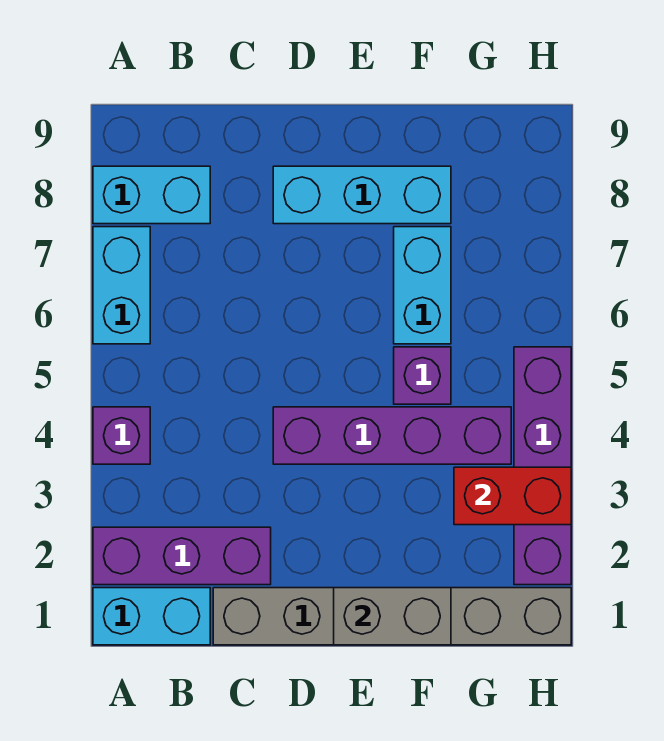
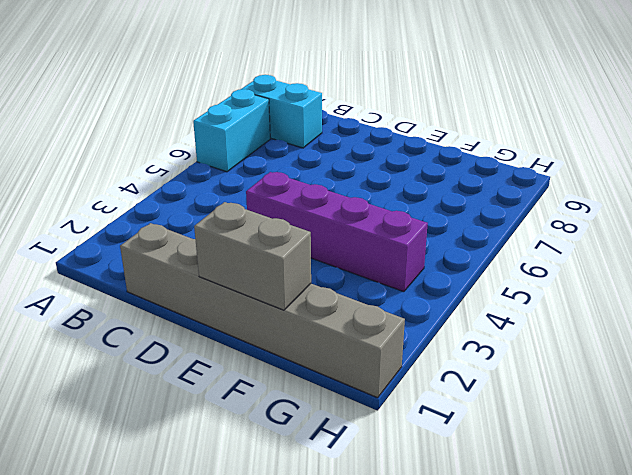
none -> cyan 1x2 brick [93,588,210,645]
none -> purple 1x3 brick [93,527,271,585]
none -> purple 1x1 brick [93,407,150,464]

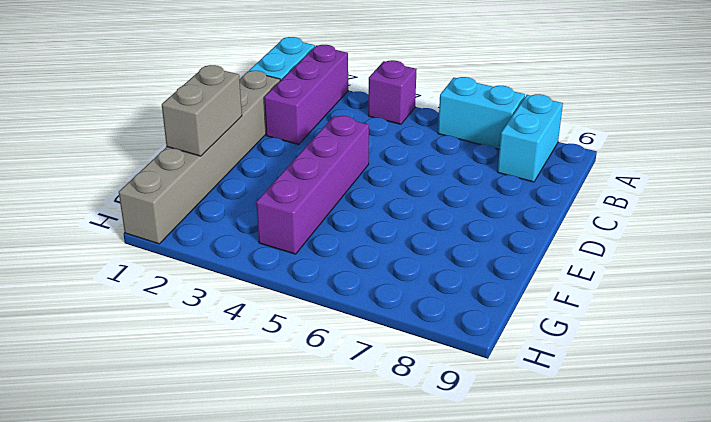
none -> cyan 1x3 brick [273,166,451,224]
none -> purple 1x1 brick [394,347,451,404]
none -> cyan 1x2 brick [394,227,451,344]

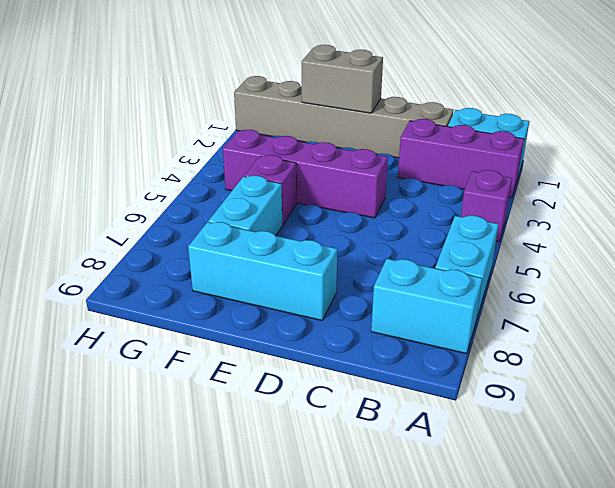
none -> purple 1x4 brick [514,347,571,585]
none -> red 1x2 brick [454,467,571,525]

